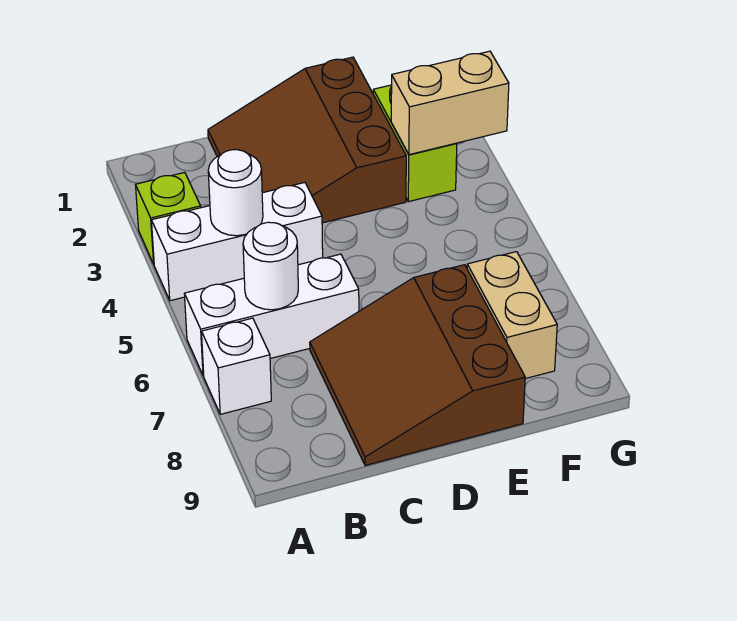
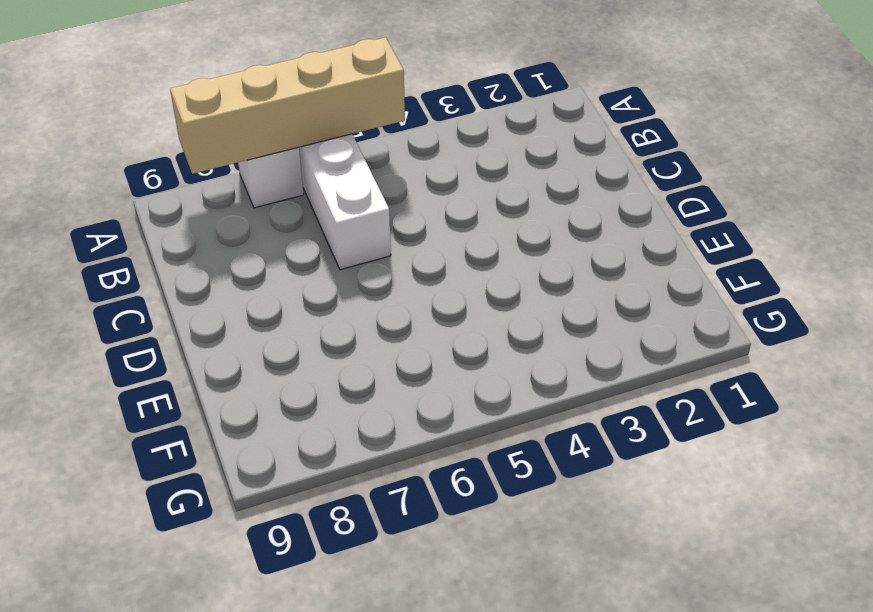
tan 1x4 brick [170,37,405,174] -> none
none -> lime 1x1 brick [136,172,201,264]
none -> white 1x3 brick [151,183,323,301]

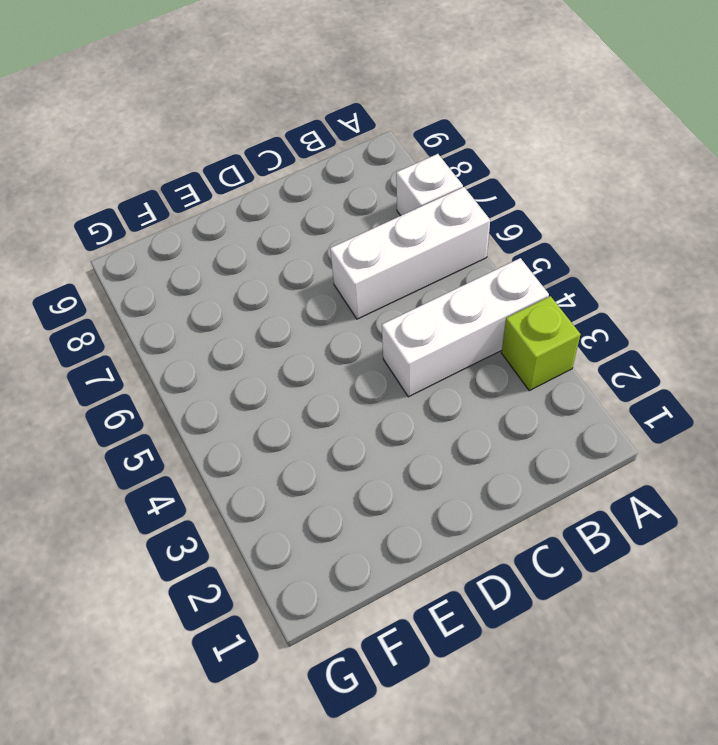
none -> brown 3x3 slope [208,57,406,223]
none -> brown 3x3 slope [310,265,525,465]

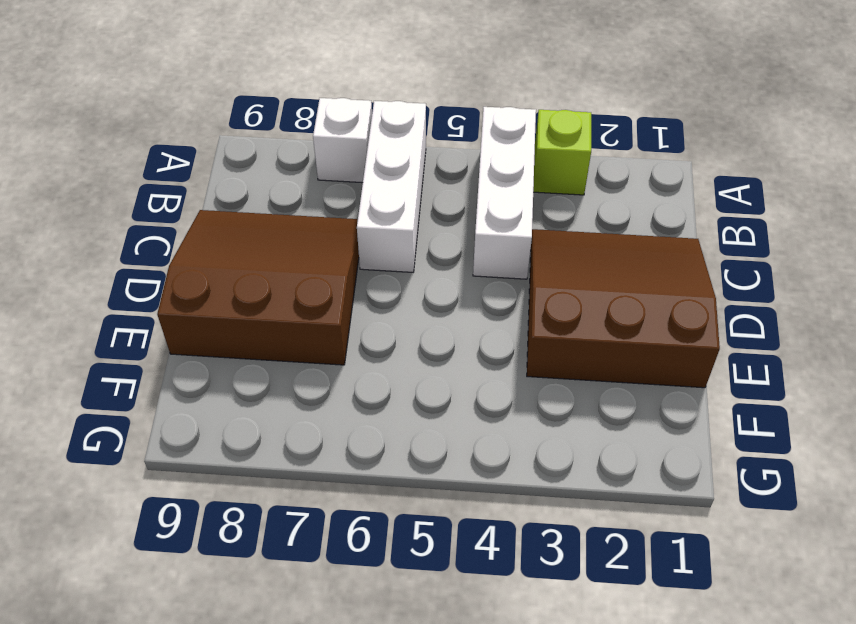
none -> lime 1x2 brick [373,85,457,202]
none -> tan 1x2 brick [467,252,557,379]

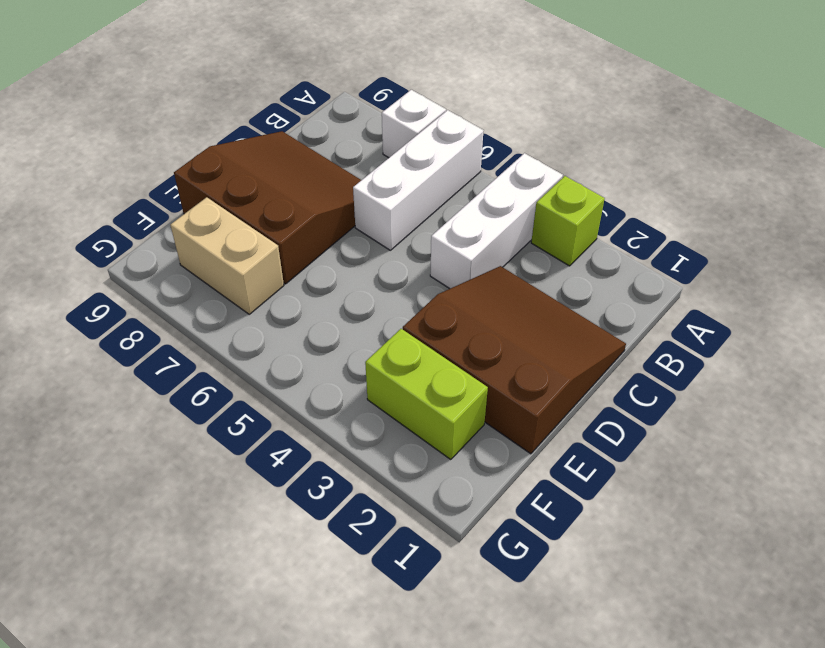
none -> white 1x1 round brick [208,150,263,236]
none -> white 1x1 round brick [243,222,298,310]

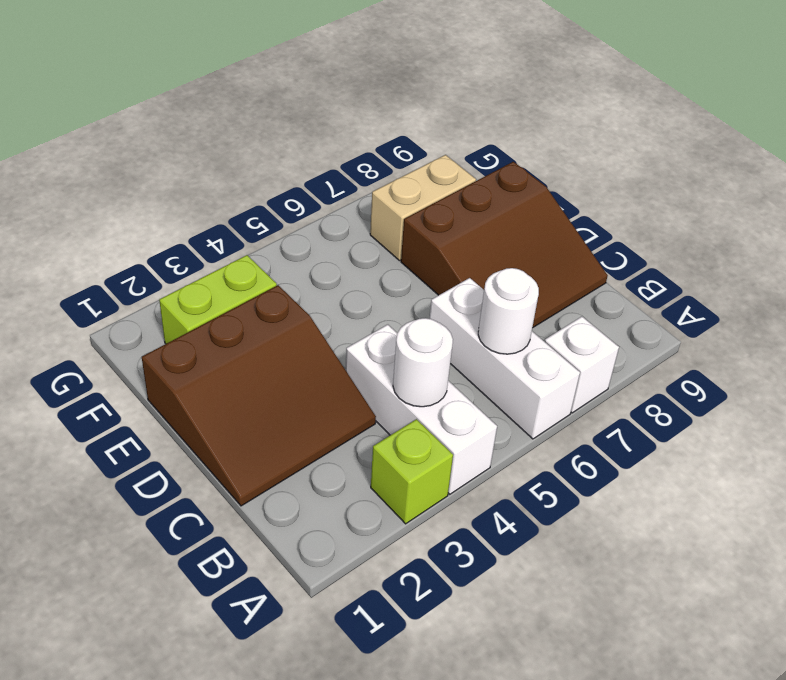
none -> tan 1x2 brick [391,51,509,155]

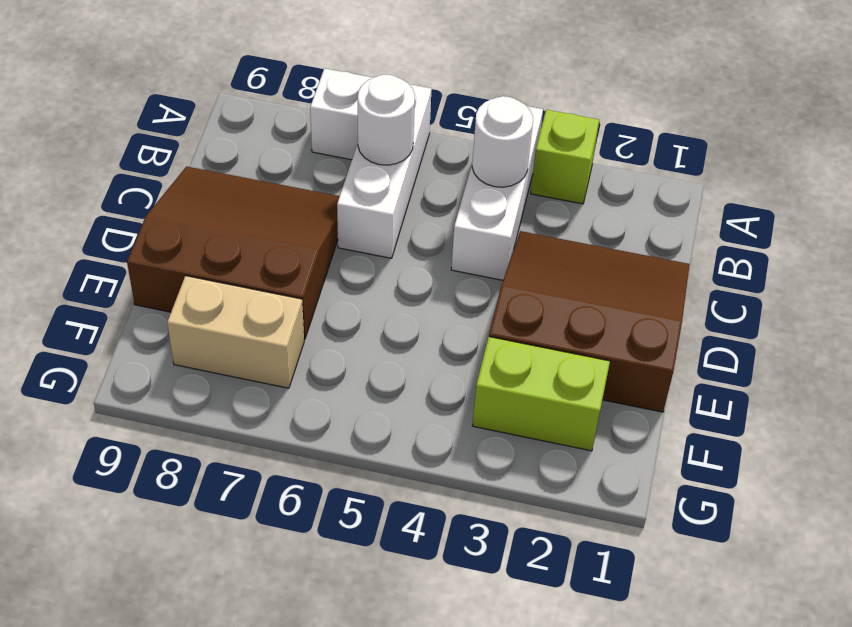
none -> tan 1x2 brick [391,51,509,155]

